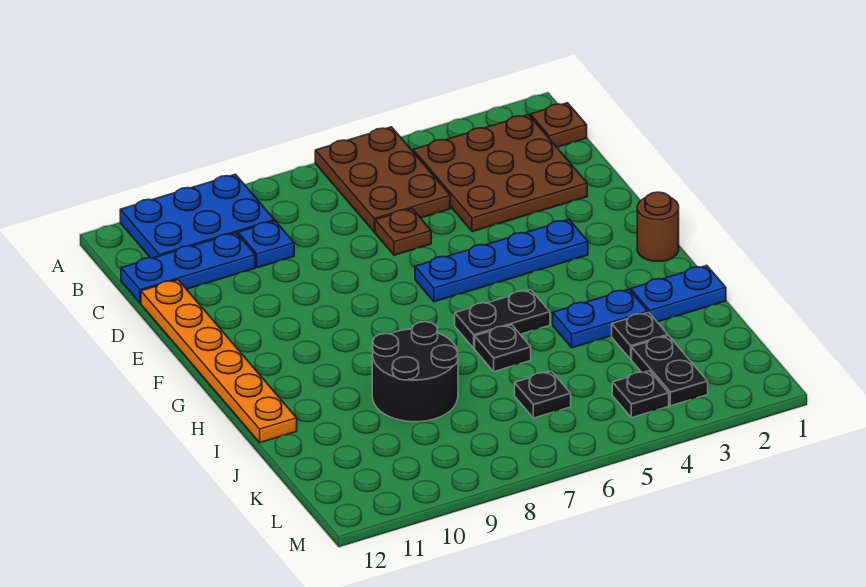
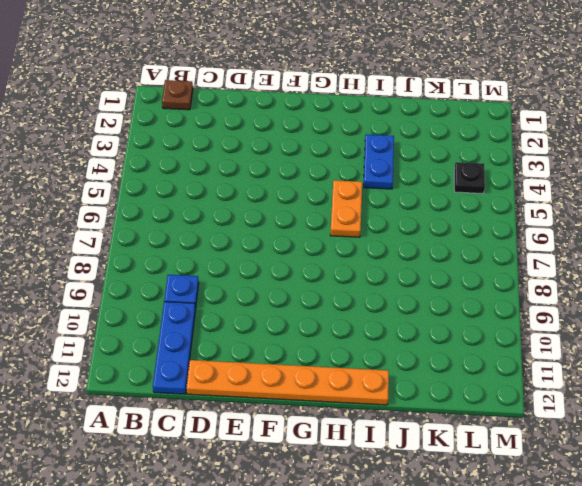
orange 1x2 plate [330,180,362,237] -> black 1x2 plate [455,290,550,348]
none -> brown 2x3 plate [315,127,450,232]
none -> blue 2x3 plate [120,174,274,258]
none -> brown 3x3 plate [413,115,587,232]

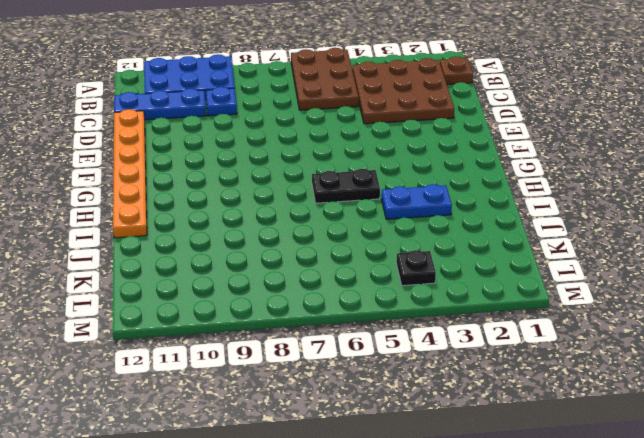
none -> brown 1x1 plate [375,209,431,255]
none -> blue 1x4 plate [415,220,588,302]
none -> brown 1x1 round brick [637,192,679,261]

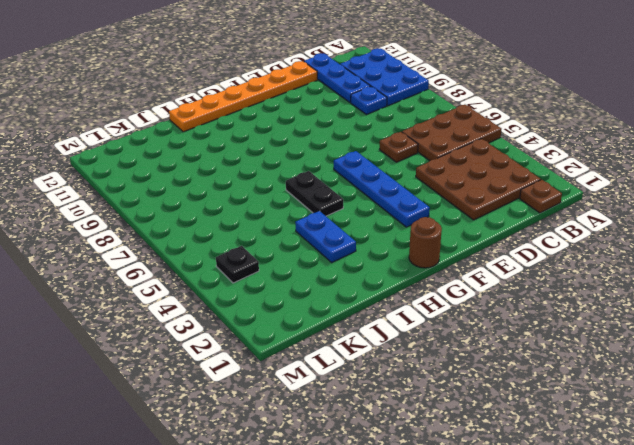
none -> blue 1x2 plate [631,265,726,322]
none -> black 1x1 plate [475,325,531,371]
none -> black 2x2 round brick [372,322,458,422]

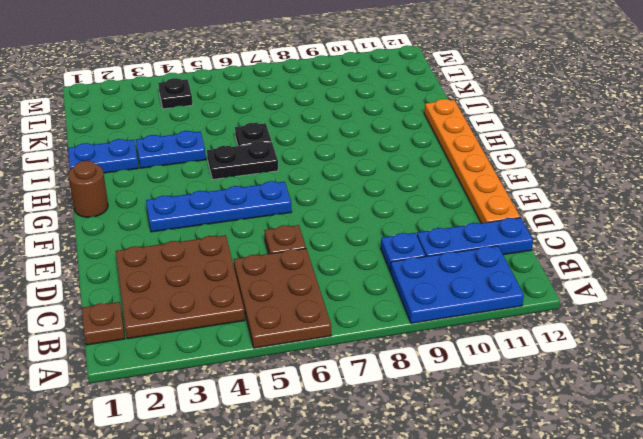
none -> black 2x2 round brick [372,322,458,422]
none -> black 1x1 plate [612,312,668,359]
none -> black 1x2 plate [632,336,708,406]

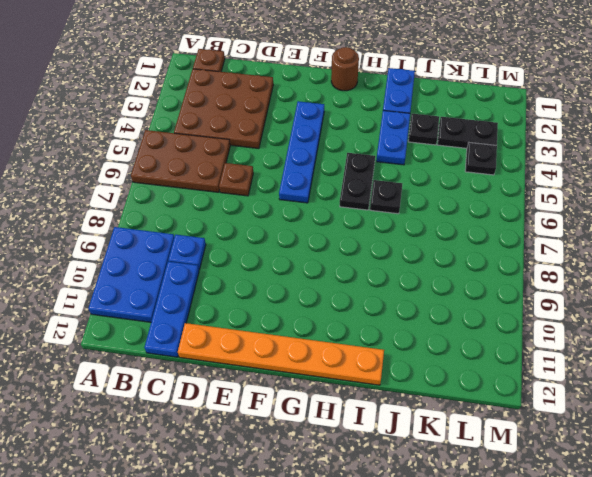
none -> black 2x2 round brick [372,322,458,422]
none -> black 1x1 plate [515,371,571,418]

